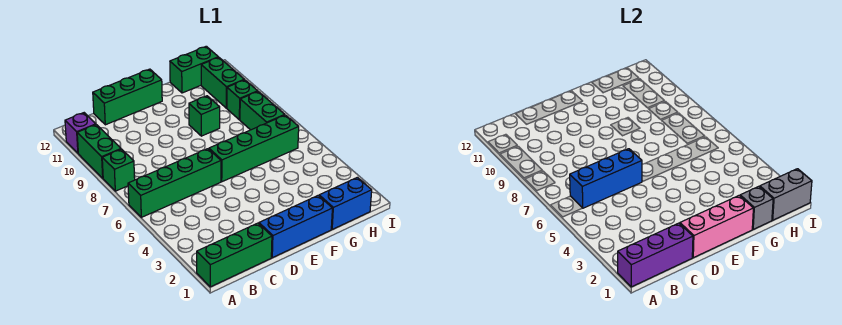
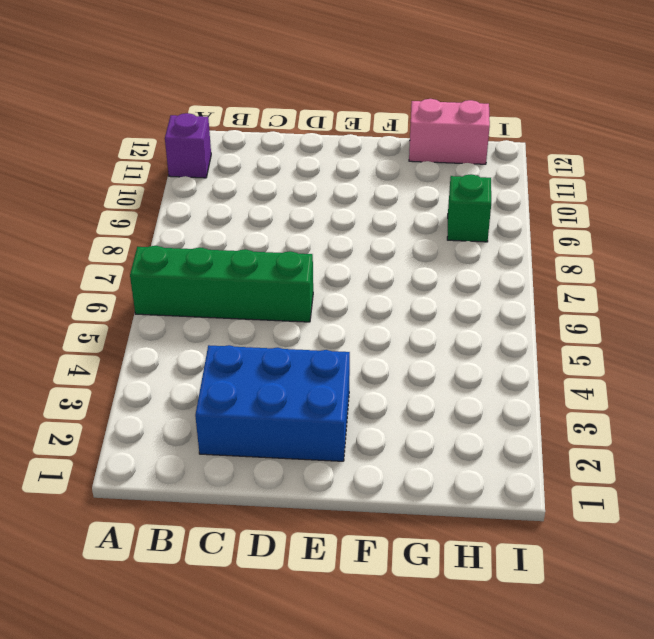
blue 2x3 brick [195,345,350,461] -> none
pink 1x2 brick [409,99,490,164] -> green 1x2 brick [170,46,218,93]
none -> green 1x3 brick [197,223,272,287]
none -> green 1x1 brick [102,149,135,191]
none -> green 1x2 brick [77,125,121,178]

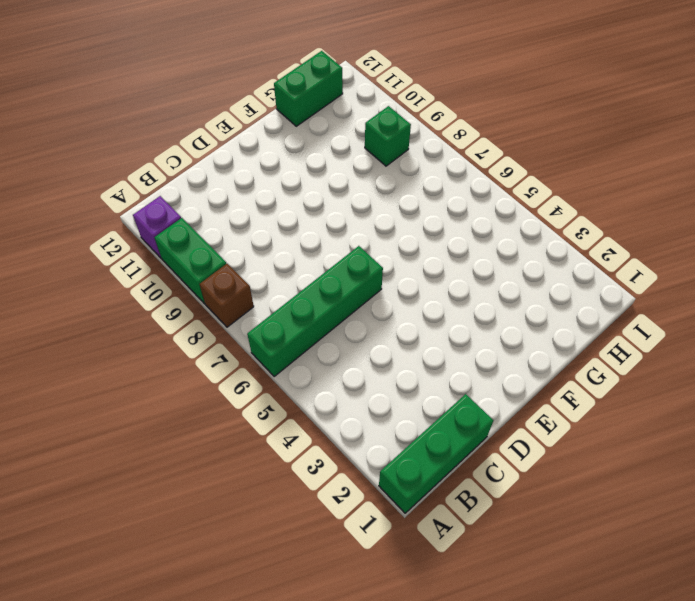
brown 1x1 brick [200,264,254,327] -> green 1x1 brick [102,149,135,191]
none -> green 1x3 brick [93,69,162,125]
none -> blue 1x3 brick [259,195,332,258]
none -> green 1x4 brick [209,115,299,182]

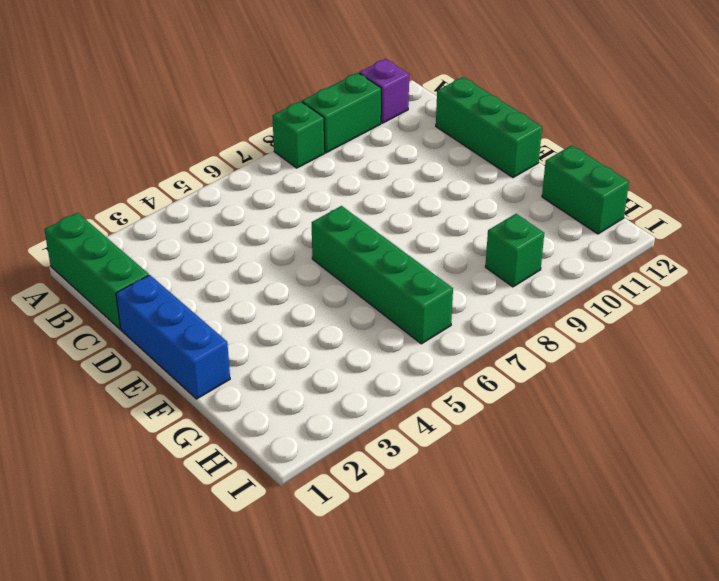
none -> green 1x4 brick [128,149,221,217]
none -> green 1x1 brick [189,96,220,136]
none -> blue 1x2 brick [319,177,372,229]

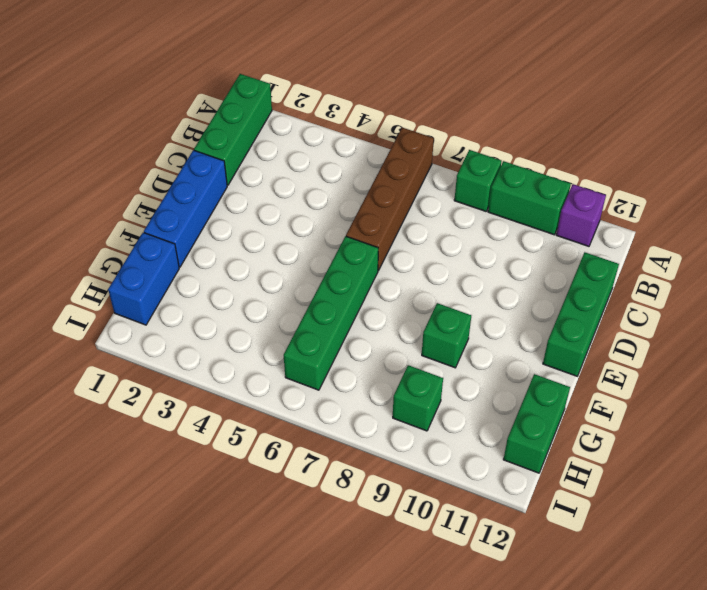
brown 1x4 brick [346,128,434,271] -> green 1x4 brick [128,149,221,217]
none -> green 1x2 brick [240,92,285,130]
none -> green 1x2 brick [201,57,244,108]
none -> purple 1x3 brick [618,223,693,287]

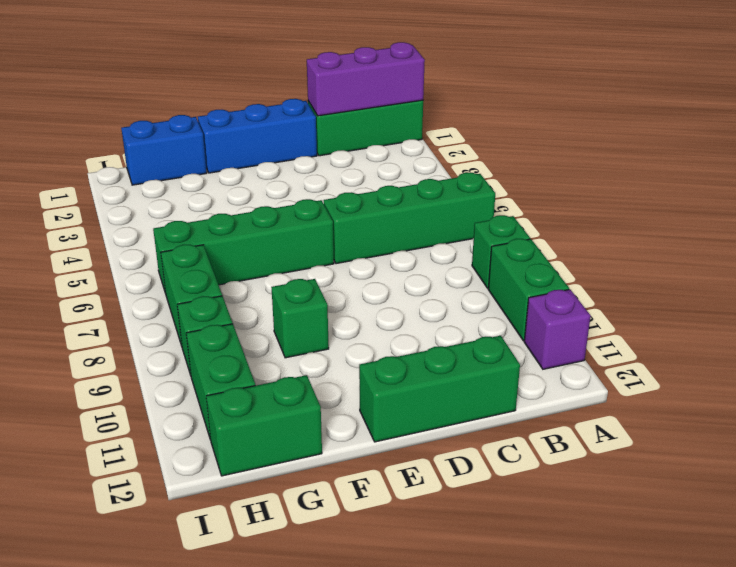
none -> blue 1x3 brick [570,149,642,208]
none -> pink 1x3 brick [680,195,753,258]
none -> grey 1x1 brick [740,186,773,229]

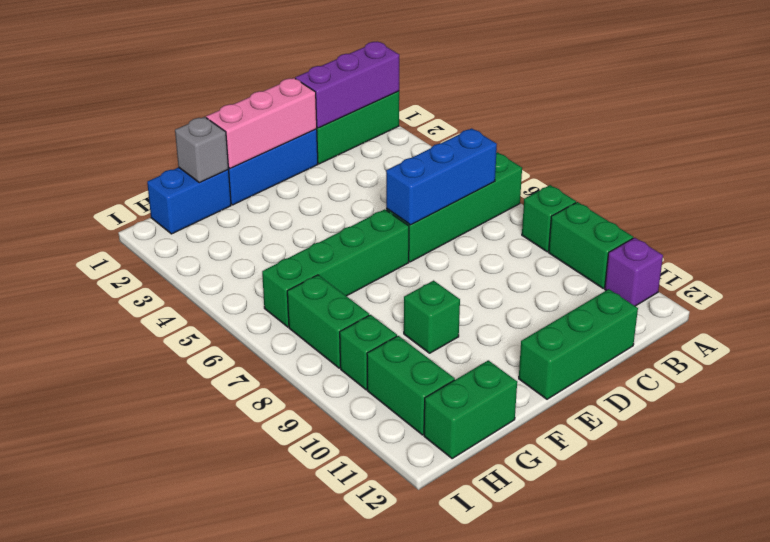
none -> grey 1x2 brick [760,169,812,220]

